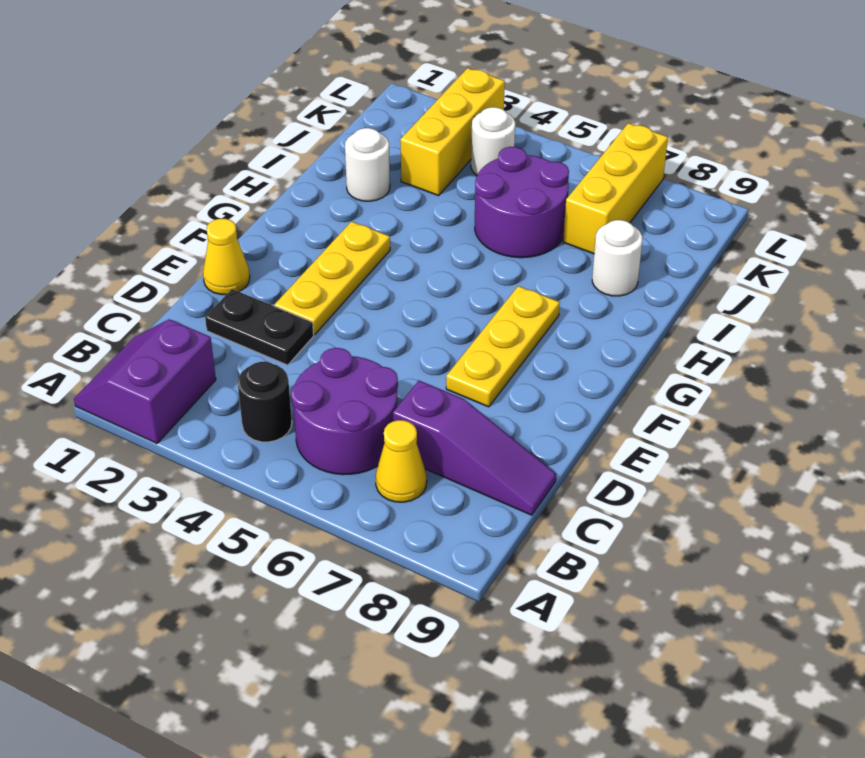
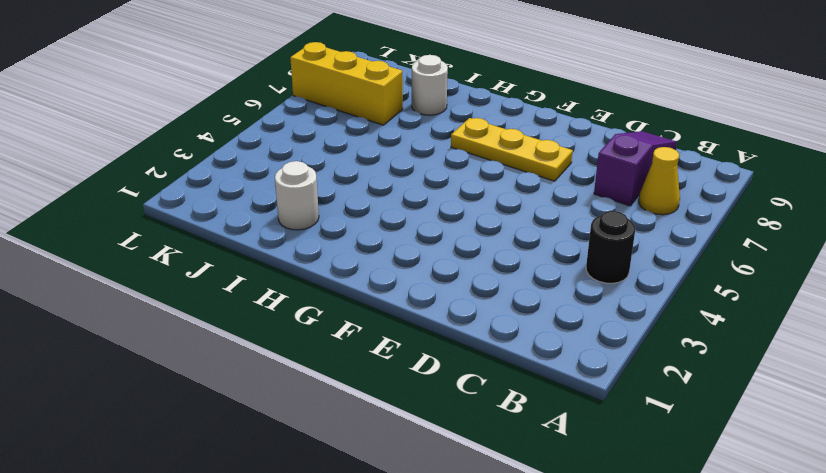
none -> purple 2x2 slope [74,319,216,443]
none -> purple 2x2 round brick [291,348,398,475]
none -> black 1x2 plate [205,289,314,365]

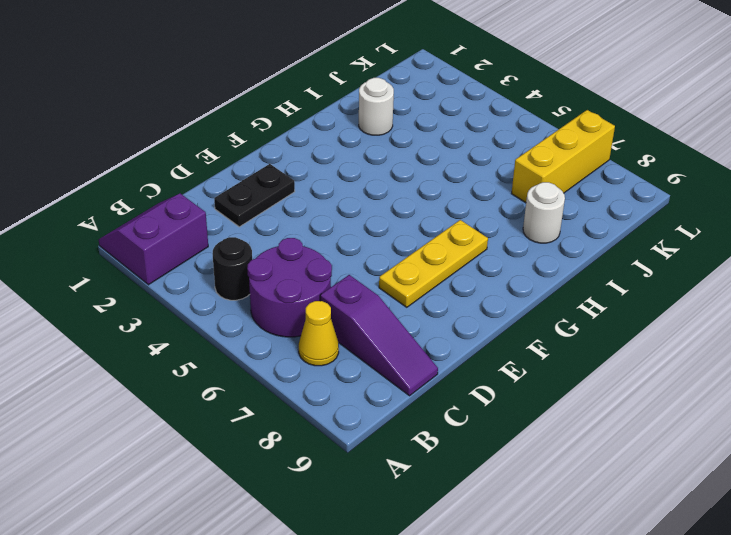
black 1x2 plate [214,164,295,227] -> black 1x2 plate turned to [205,289,314,365]
none -> yellow 1x1 cone [203,219,250,295]
none -> yellow 1x3 plate [274,221,390,335]
none -> purple 2x2 round brick [475,147,569,258]

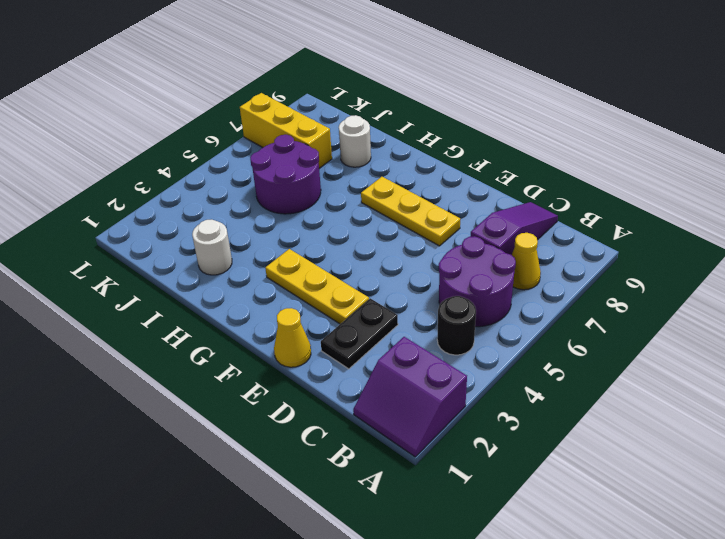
none -> yellow 1x3 brick [400,68,505,196]
none -> white 1x1 round brick [471,107,515,175]

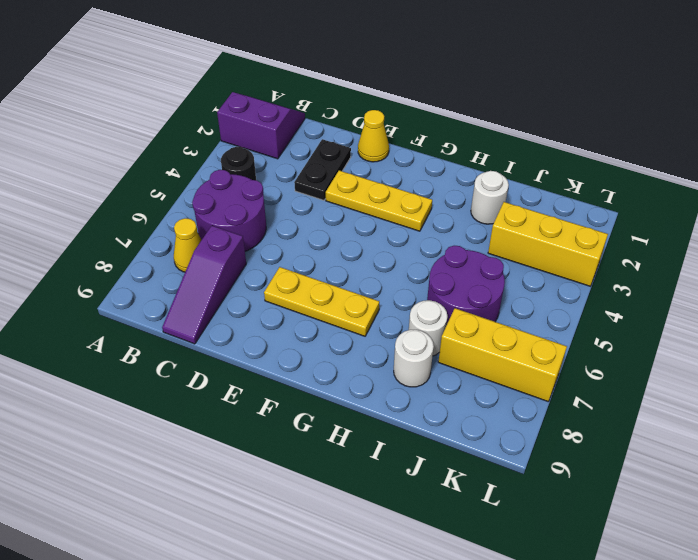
white 1x1 round brick [409,300,447,356] -> white 1x1 round brick moved to [471,107,515,175]

